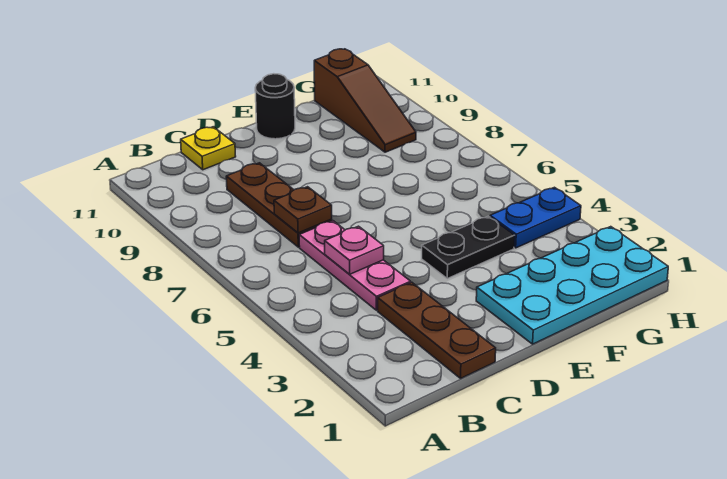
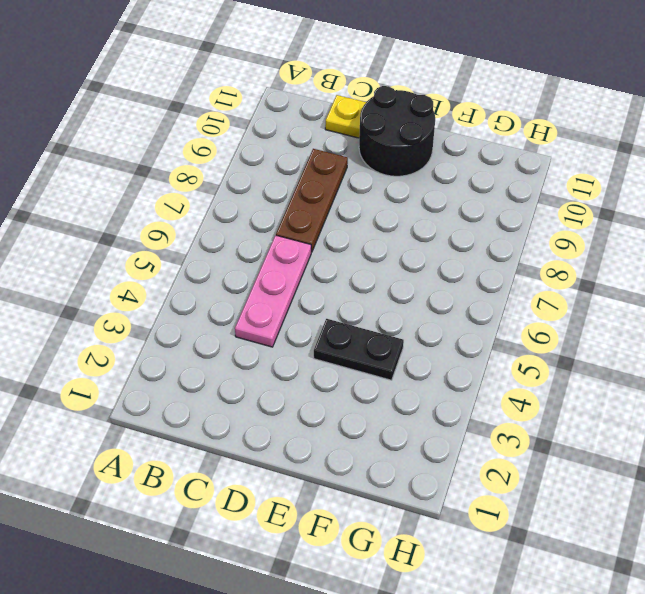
black 2x2 round brick [359,86,435,176] -> black 1x1 round brick [255,74,295,139]
none -> brown 1x3 plate [378,283,496,378]
none -> cyan 2x4 plate [476,227,668,344]

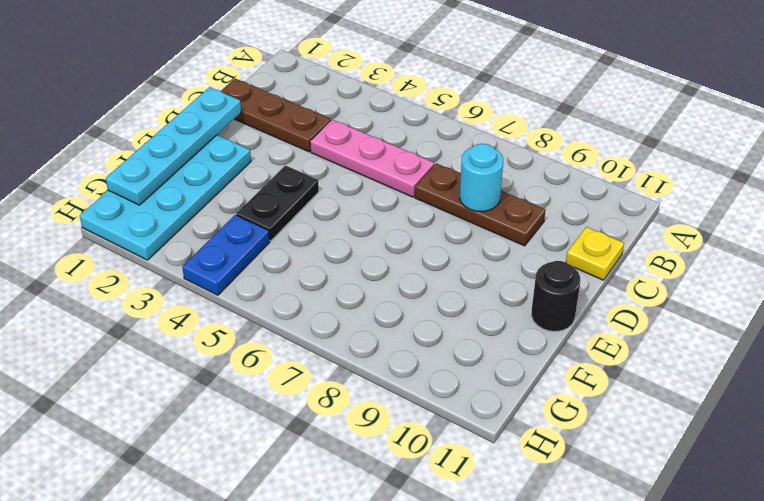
cyan 1x1 round brick [460,144,503,212] -> none
cyan 1x4 plate [106,87,241,205] -> none
none -> brown 1x3 slope [314,49,416,152]
none -> pink 1x1 plate [325,226,384,274]

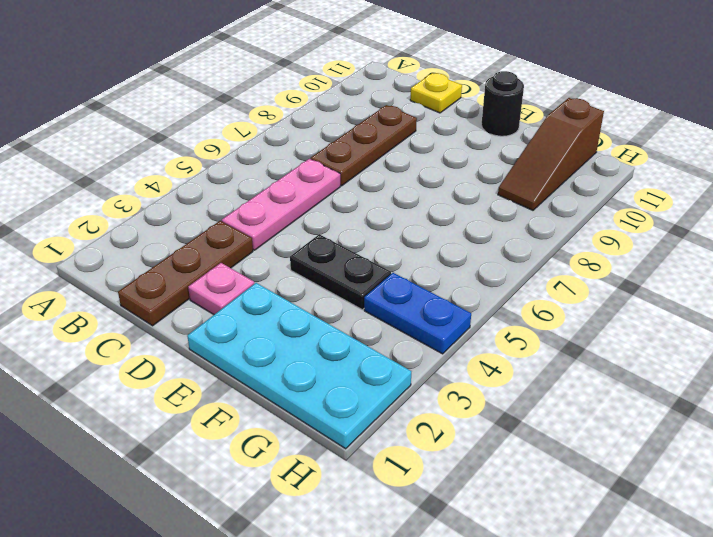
pink 1x1 plate [188,263,254,315] -> pink 1x1 plate moved to [325,226,384,274]
none -> brown 1x1 plate [274,187,332,233]

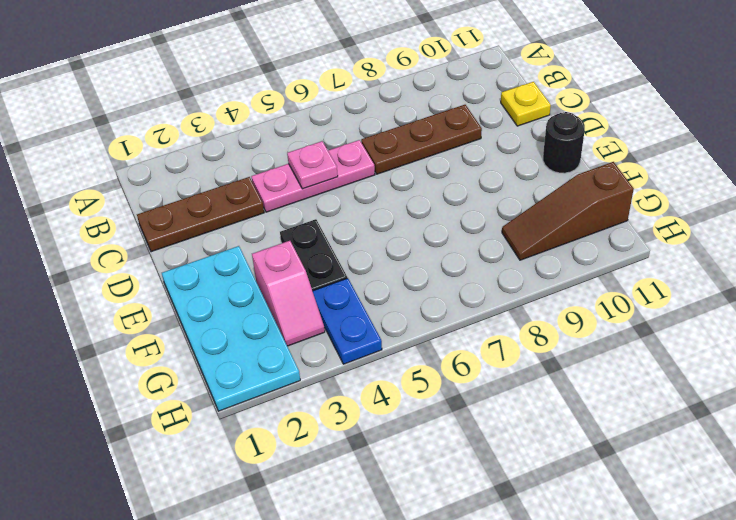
pink 1x2 slope [252,241,325,346] -> none
none -> brown 1x1 plate [274,187,332,233]

